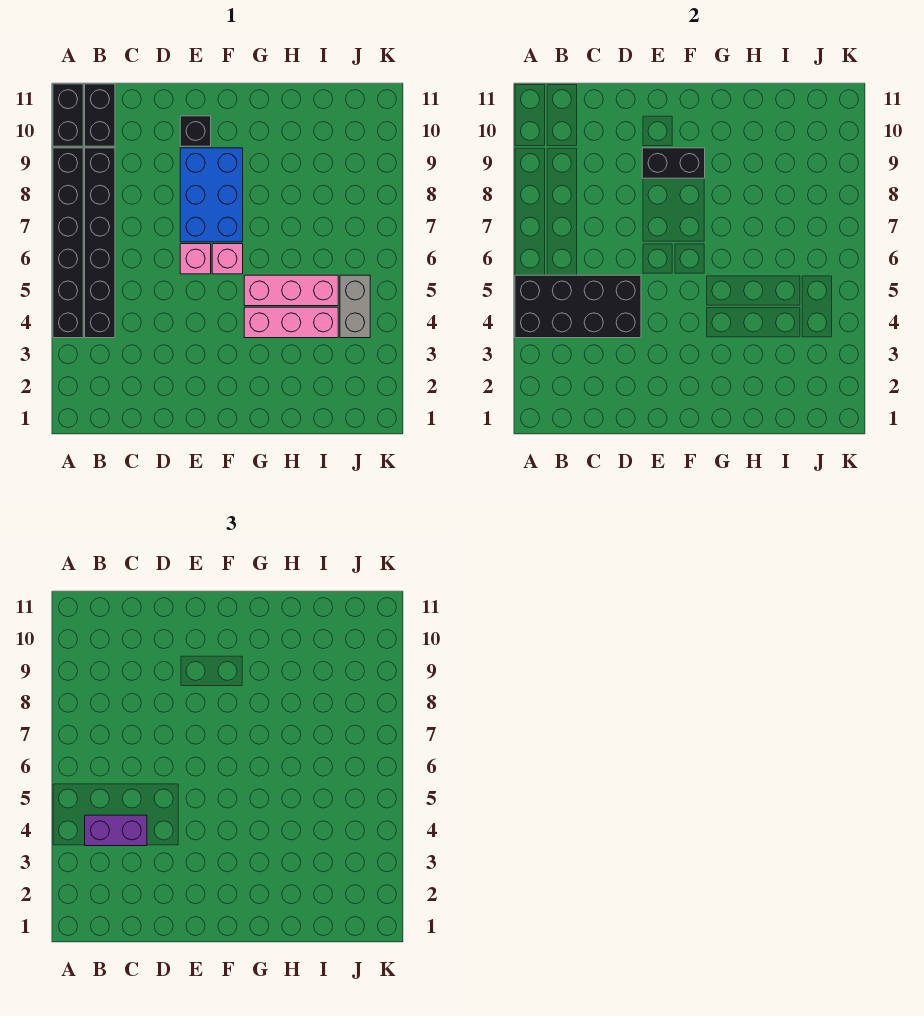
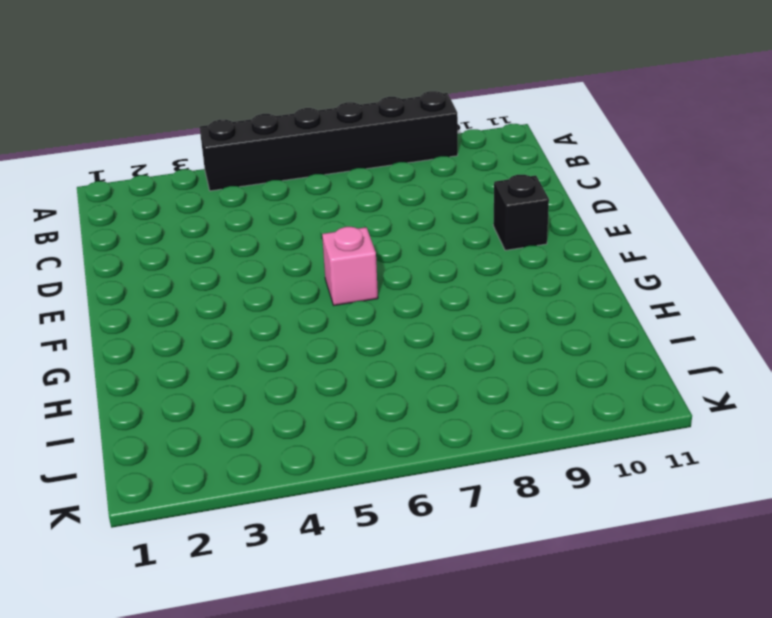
none -> black 1x2 brick [53,84,83,146]
none -> black 1x6 brick [85,148,115,338]
none -> black 1x2 brick [85,84,115,146]

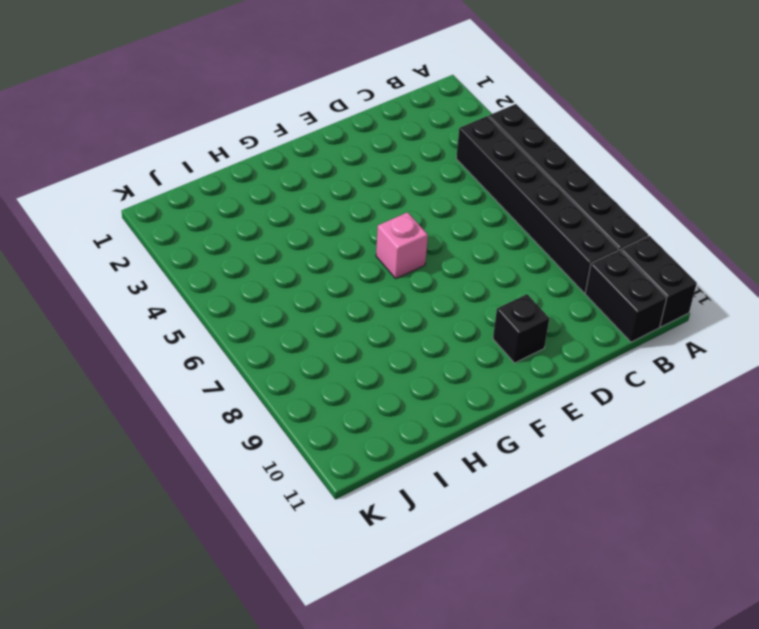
none -> pink 1x1 brick [180,244,211,274]
none -> blue 2x3 brick [180,148,243,242]
none -> pink 1x3 brick [244,307,338,338]

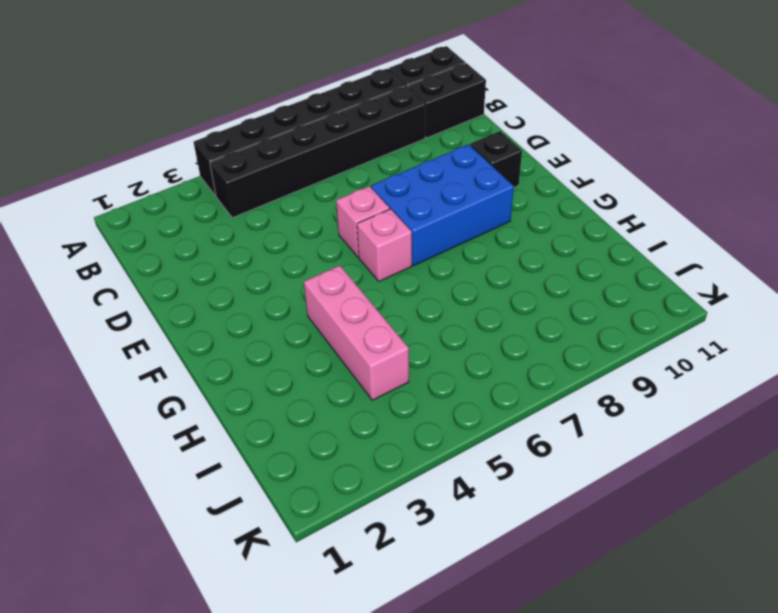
none -> pink 1x3 brick [244,275,338,306]
none -> grey 1x2 brick [340,275,370,338]
none -> black 2x4 brick [515,275,641,338]

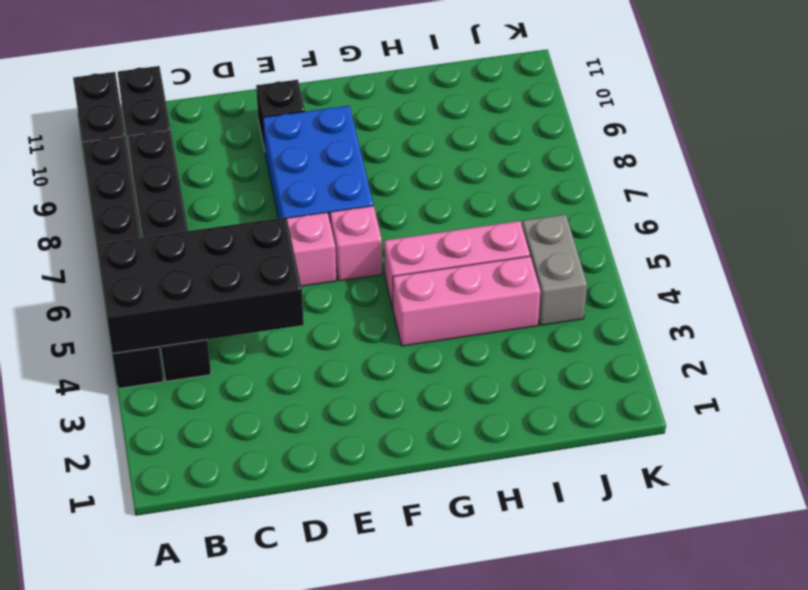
none -> black 1x2 brick [642,148,705,178]
none -> purple 1x2 brick [85,815,147,846]

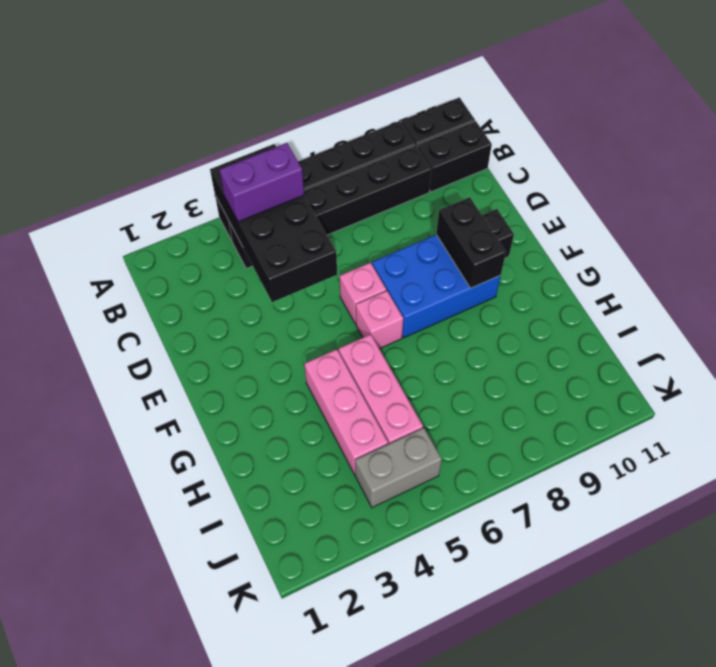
purple 1x2 brick [219,143,304,222] -> purple 1x2 brick turned to [85,815,147,846]

